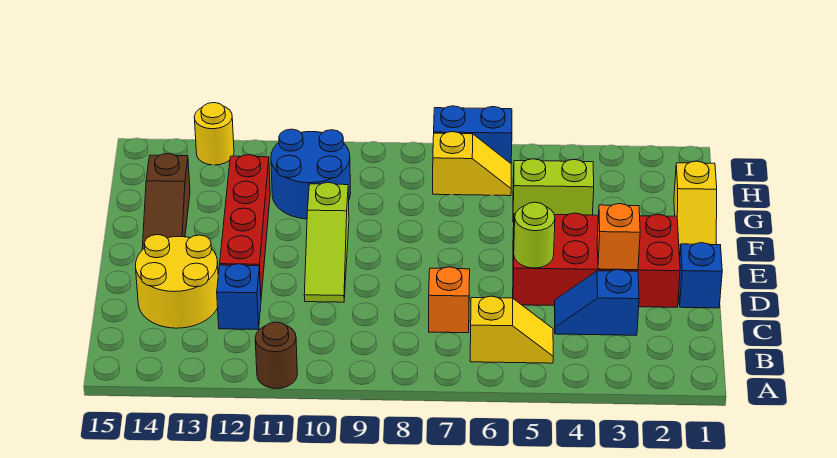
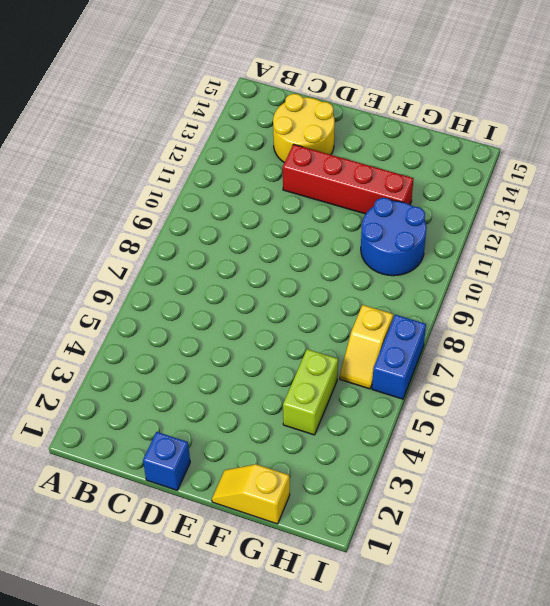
none -> brown 1x1 round brick [255,322,297,389]
none -> yellow 1x2 slope [470,296,553,363]
none -> blue 1x2 slope [555,270,639,335]

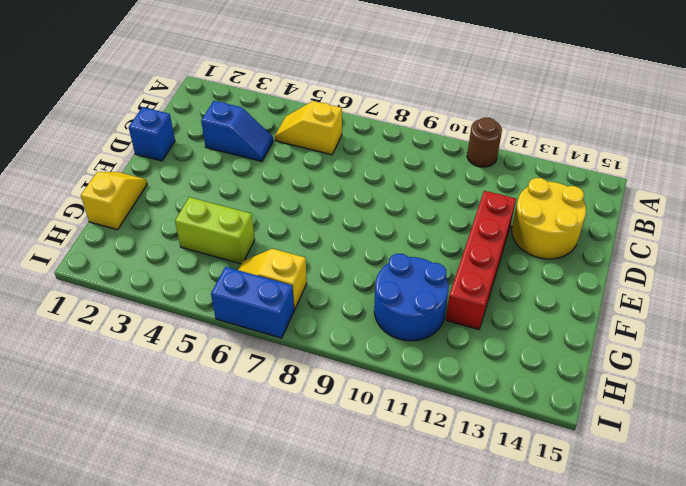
none -> orange 1x1 brick [429,267,470,333]
none -> blue 1x1 brick [217,264,261,330]
none -> red 2x4 brick [513,213,680,307]

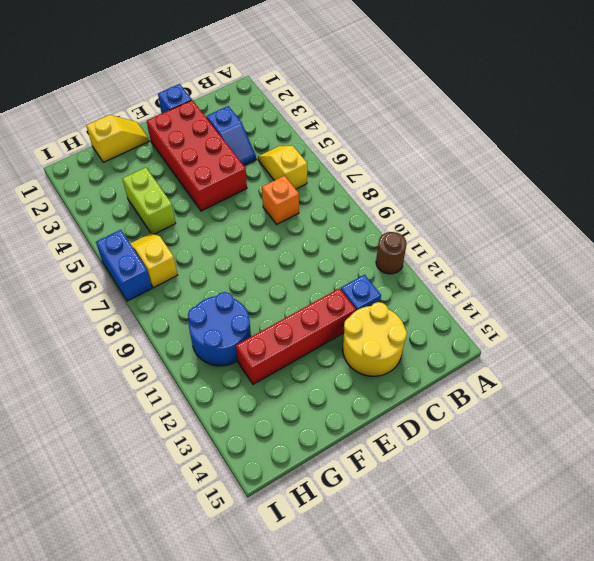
none -> lime 1x3 slope [304,182,349,302]
none -> brown 1x3 slope [142,154,190,250]
none -> yellow 1x1 round brick [194,103,234,165]

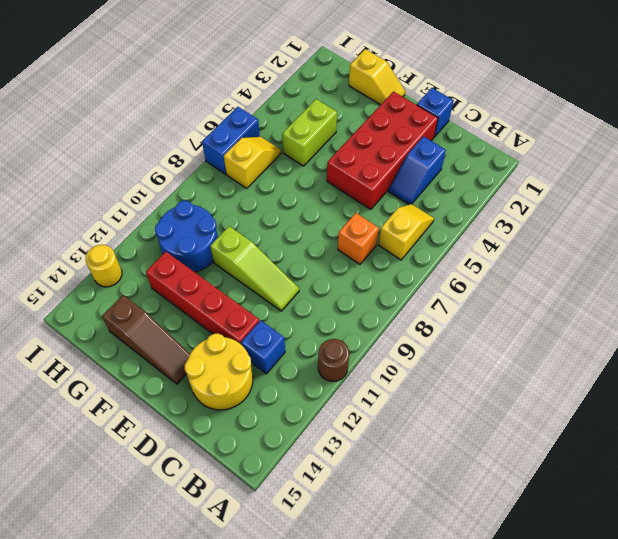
none -> orange 1x1 brick [597,204,640,270]
none -> lime 1x1 round brick [514,202,555,268]

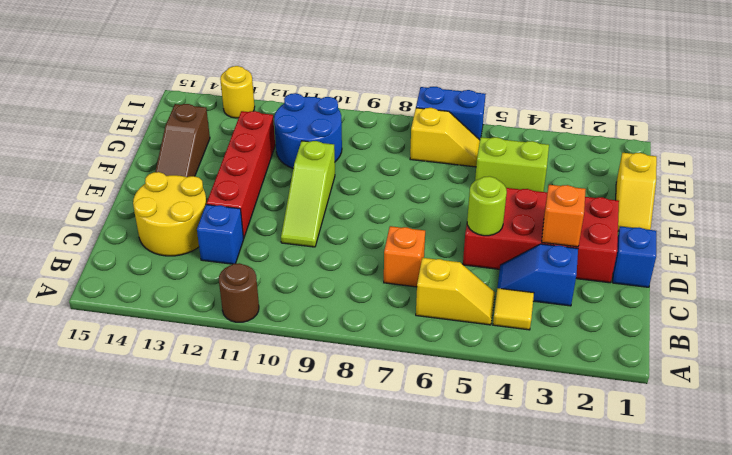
yellow 1x1 tile [493,288,534,330] -> none

